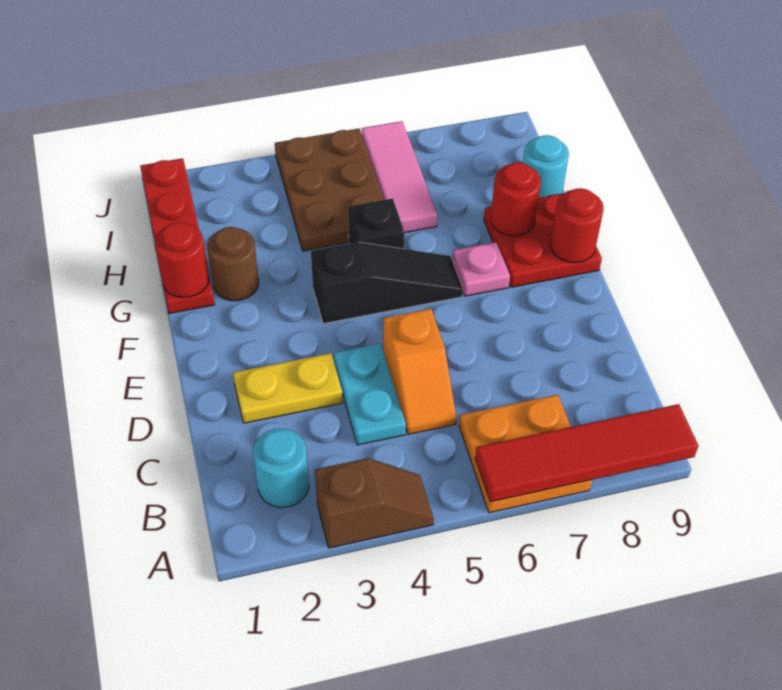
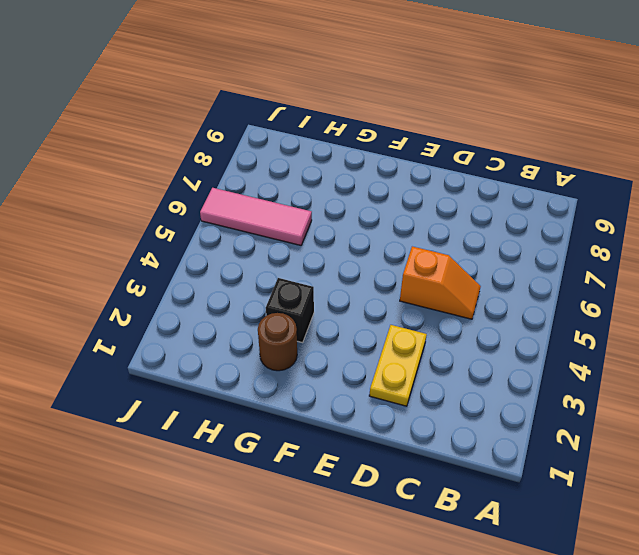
black 1x1 brick [266,278,314,343] -> black 1x1 brick moved to [348,198,405,249]
none -> brown 1x2 slope [315,458,434,548]
none -> orange 2x2 plate [459,395,592,513]
none -> cyan 1x1 round brick [253,429,309,508]

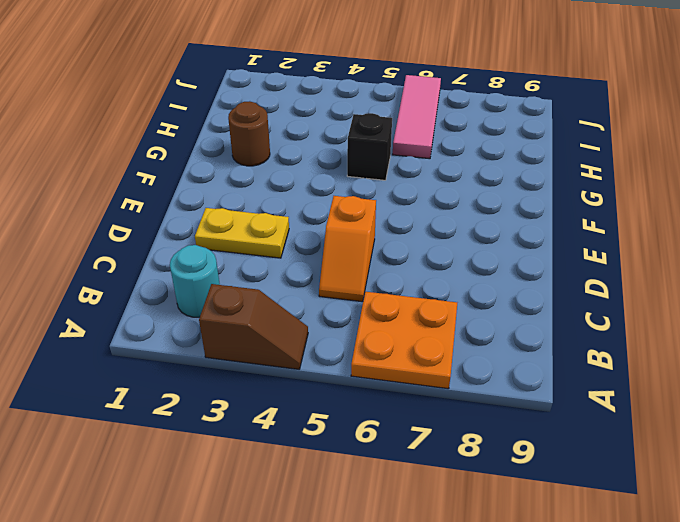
none -> cyan 1x2 plate [334,343,406,445]
none -> black 1x3 slope [311,242,463,324]
none -> pink 1x1 plate [452,242,510,296]

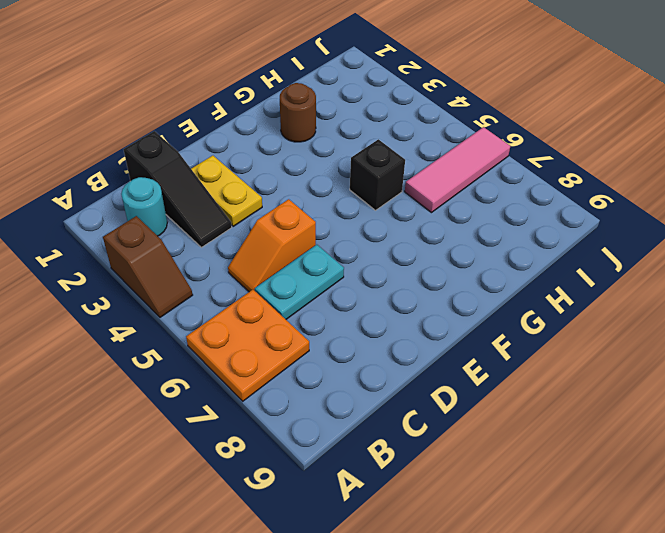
black 1x3 slope [123,131,232,247] -> black 1x3 slope moved to [311,242,463,324]
cyan 1x2 plate [255,245,344,319] -> cyan 1x2 plate moved to [334,343,406,445]
none -> pink 1x1 plate [452,242,510,296]
none -> red 2x2 plate [484,193,602,287]
none -> red 1x4 plate [140,158,215,314]

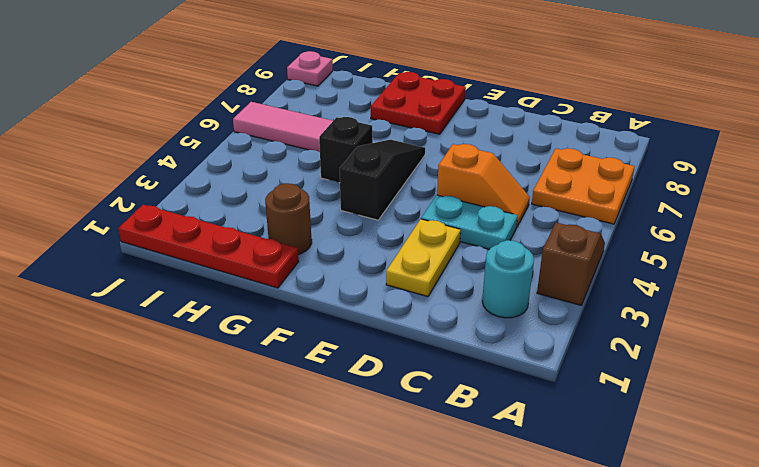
pink 1x1 plate [287,51,333,86] -> pink 1x1 plate moved to [452,242,510,296]
none -> brown 2x3 plate [275,129,384,251]
none -> cyan 1x1 round brick [523,135,569,198]
none -> red 1x4 tile [475,404,698,502]

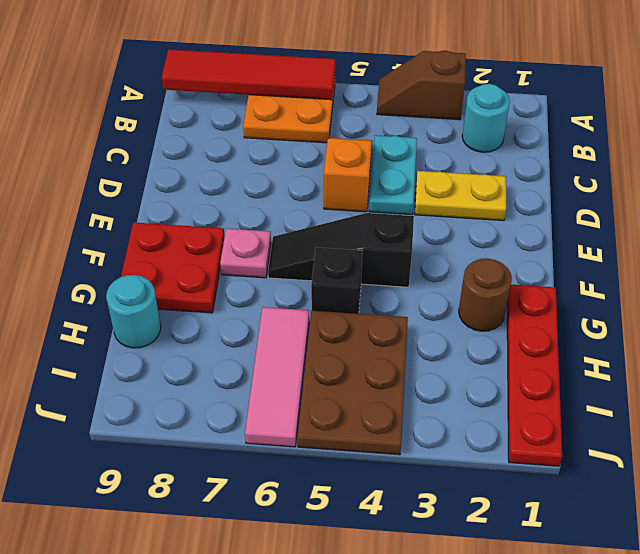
none -> red 1x1 round brick [550,188,604,263]
none -> red 1x1 round brick [155,222,209,298]
none -> red 1x1 round brick [491,162,541,236]

